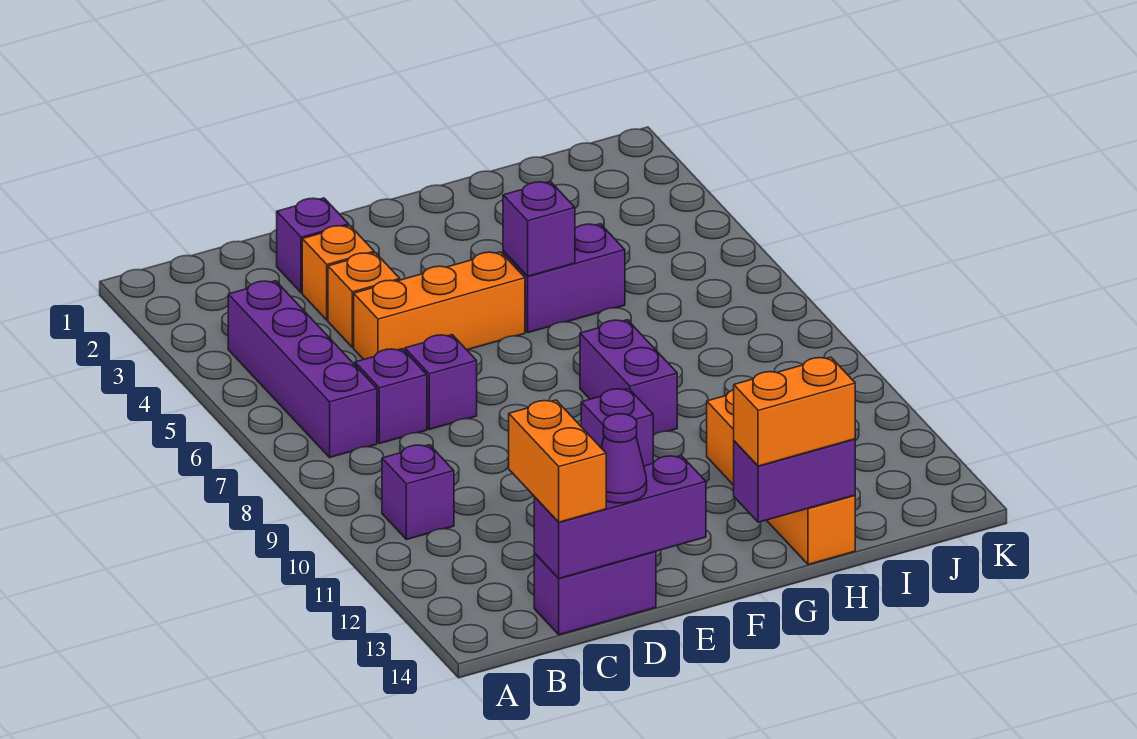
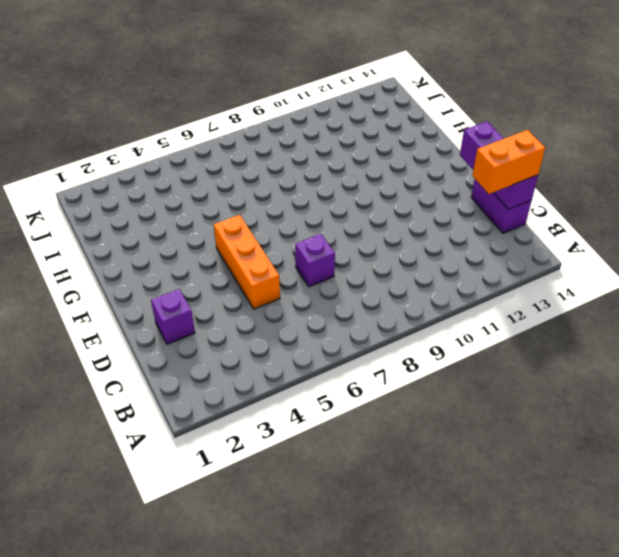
none -> purple 1x4 brick [228,281,377,457]
none -> purple 1x1 brick [382,445,454,540]
none -> purple 1x1 brick [355,349,427,444]

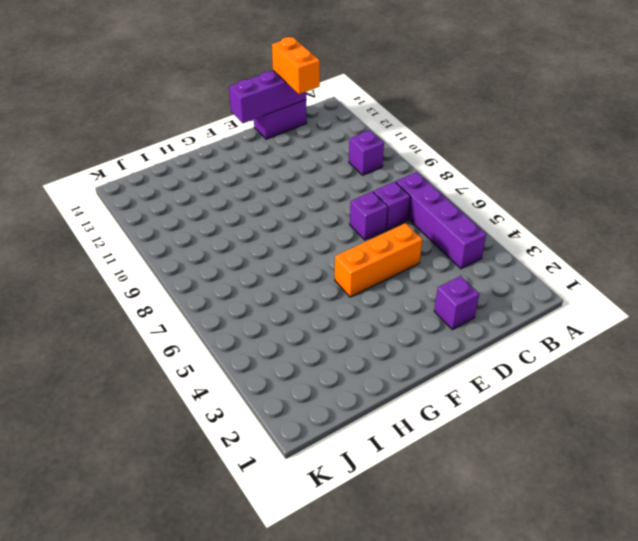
none -> orange 1x1 brick [302,225,374,320]
none -> orange 1x1 brick [328,253,400,347]
none -> purple 1x1 brick [581,389,653,466]

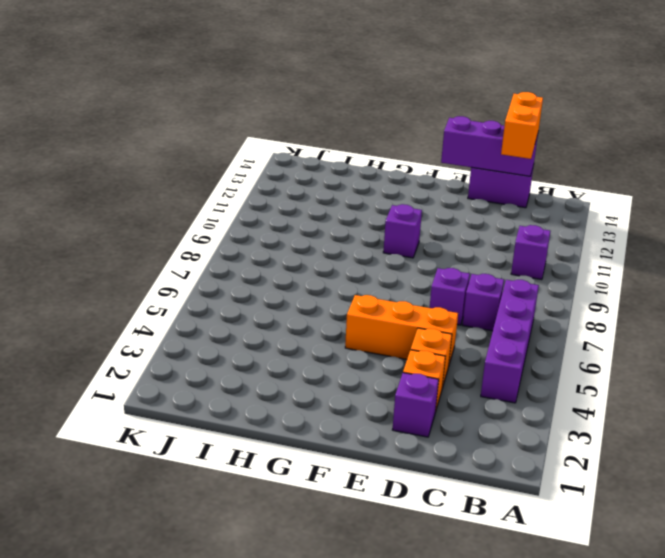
none -> purple 1x2 brick [503,224,625,333]
none -> purple 1x2 brick [580,320,677,435]
none -> orange 1x4 brick [707,390,855,565]

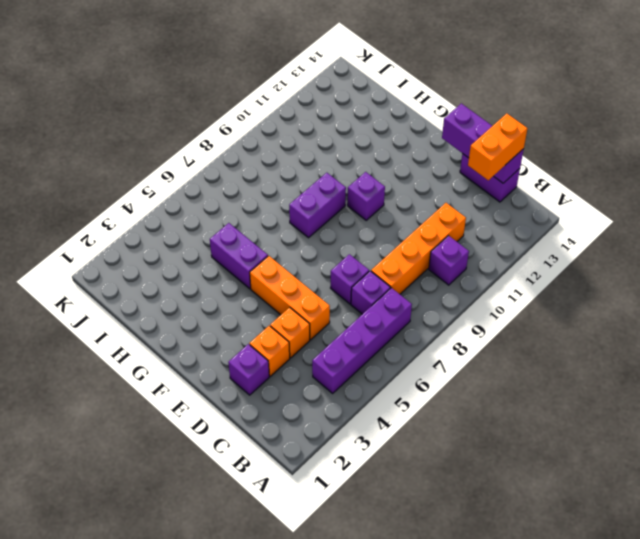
orange 1x4 brick [371,203,466,294] -> orange 1x4 brick moved to [707,390,855,565]
none -> purple 1x1 brick [503,182,575,276]
none -> purple 1x2 brick [734,439,855,522]
none -> purple 1x1 cone [601,414,647,503]

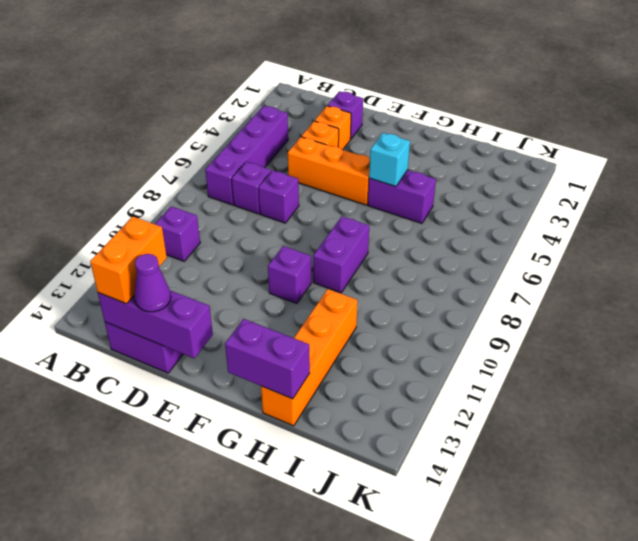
cyan 1x1 brick [369,133,410,187] -> purple 1x1 brick [503,182,575,276]
none -> orange 1x2 brick [734,357,855,466]

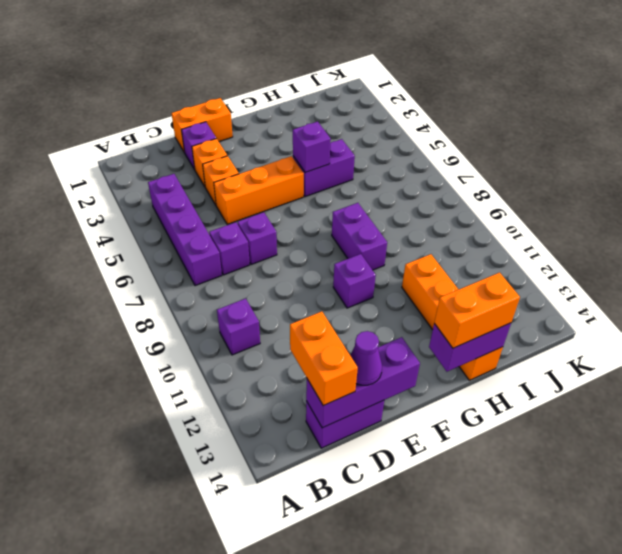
orange 1x2 brick [172,98,233,153] -> none

